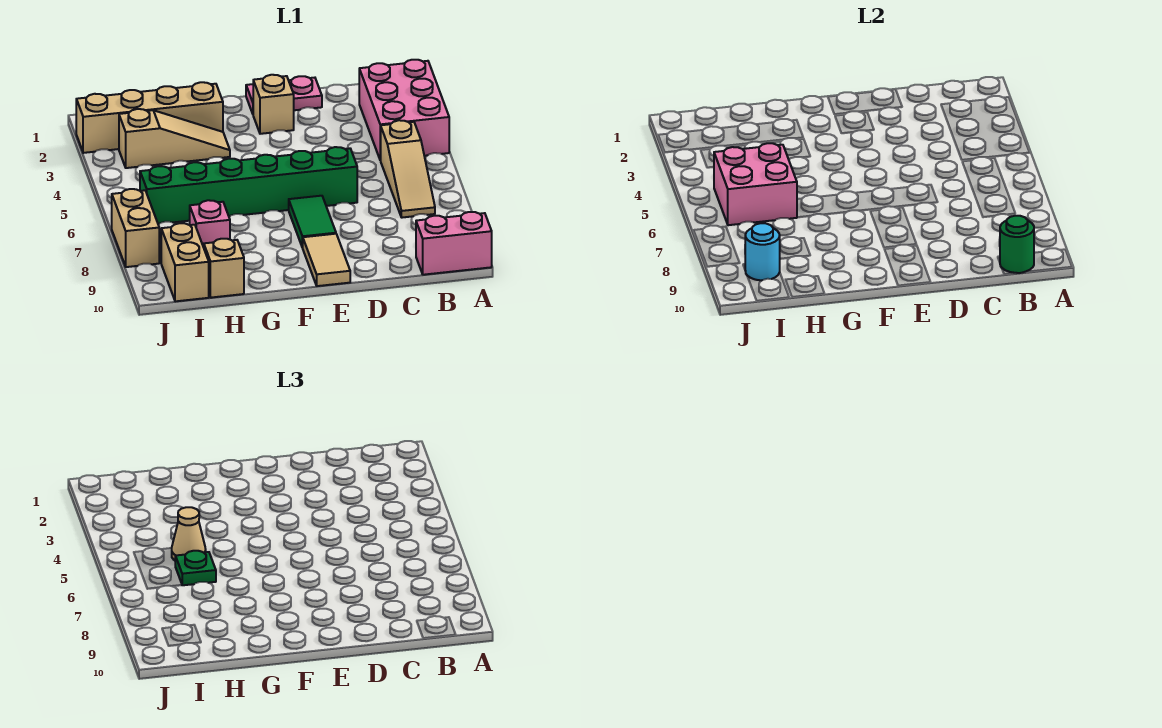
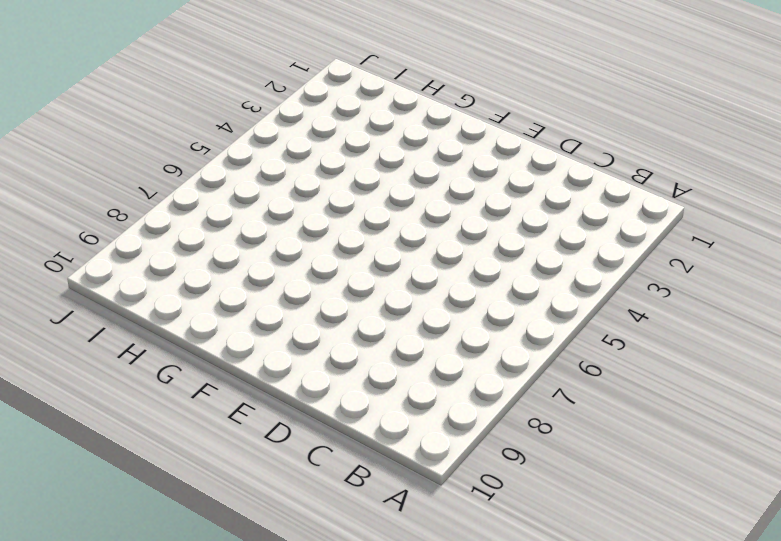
none -> pink 2x3 brick [359,60,449,160]
none -> pink 1x2 brick [416,212,492,275]
none -> tan 1x3 slope [381,120,435,218]

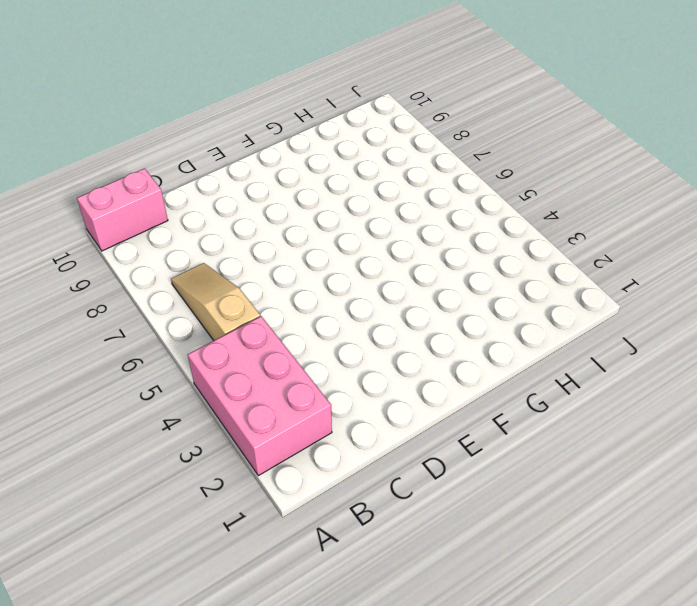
none -> pink 1x2 plate [246,76,322,114]
none -> green 1x6 brick [140,147,357,224]
none -> tan 1x1 brick [253,75,294,134]

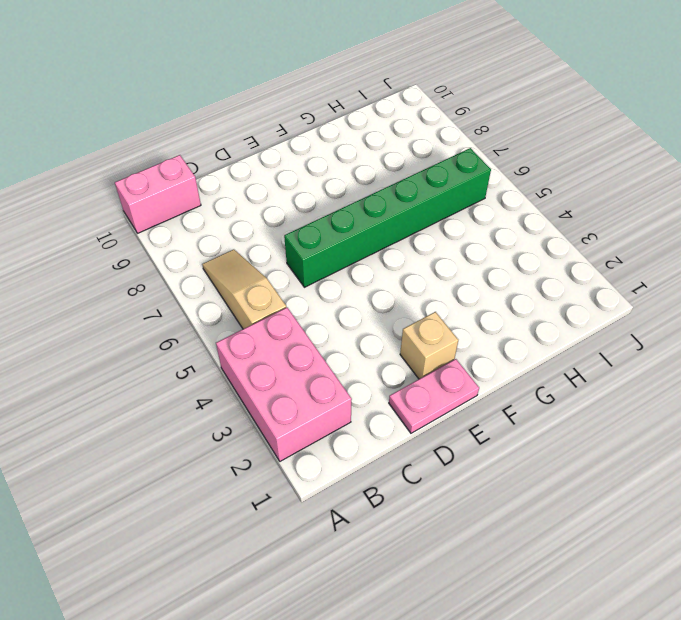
none -> green 1x2 tile [289,196,336,248]
none -> tan 1x2 tile [303,234,350,286]
none -> tan 1x4 brick [76,82,223,153]

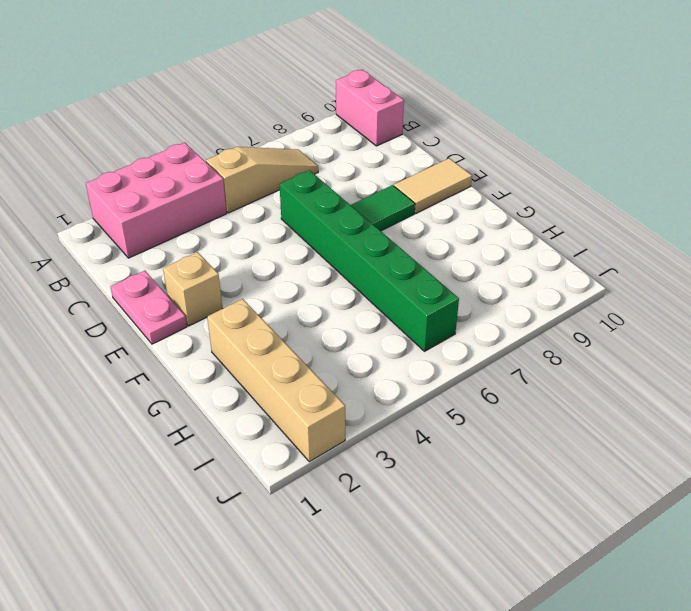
none -> tan 1x3 slope [119,109,230,168]
none -> pink 1x1 brick [190,200,230,247]
none -> tan 1x1 brick [204,239,244,298]

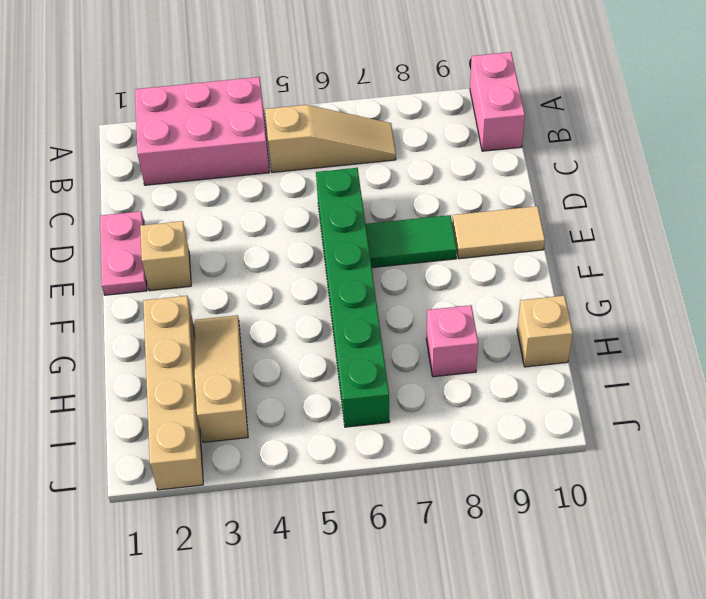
none -> tan 1x2 brick [161,223,209,301]
none -> tan 1x2 brick [112,189,159,267]
none -> green 1x1 round brick [1000,216,1034,273]

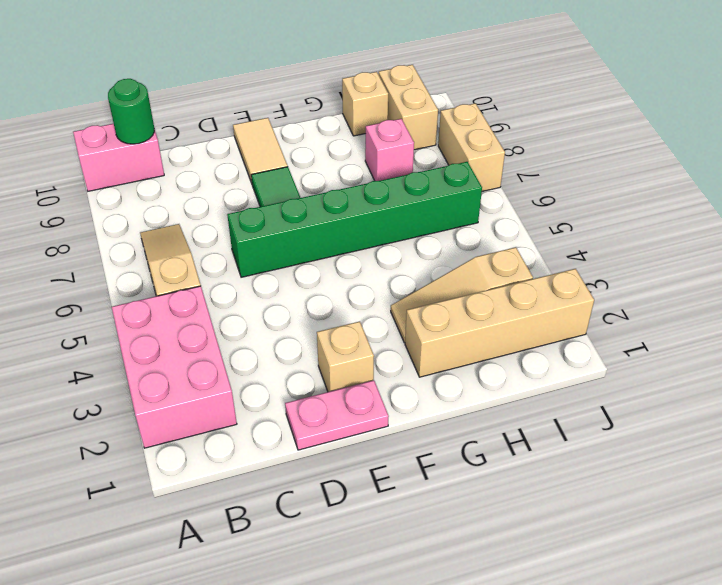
none -> pink 2x2 brick [714,143,797,225]
none -> cyan 1x1 round brick [745,223,780,280]
none -> tan 1x1 cone [172,507,206,560]

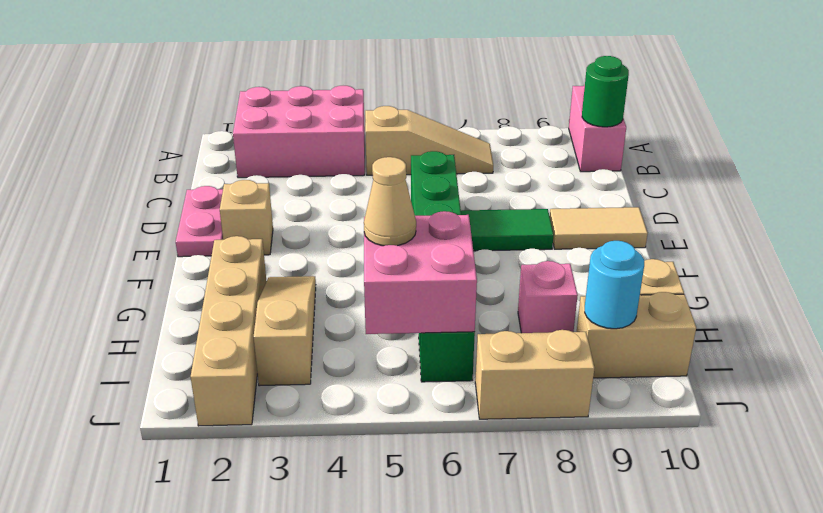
none -> green 1x1 plate [175,551,216,585]

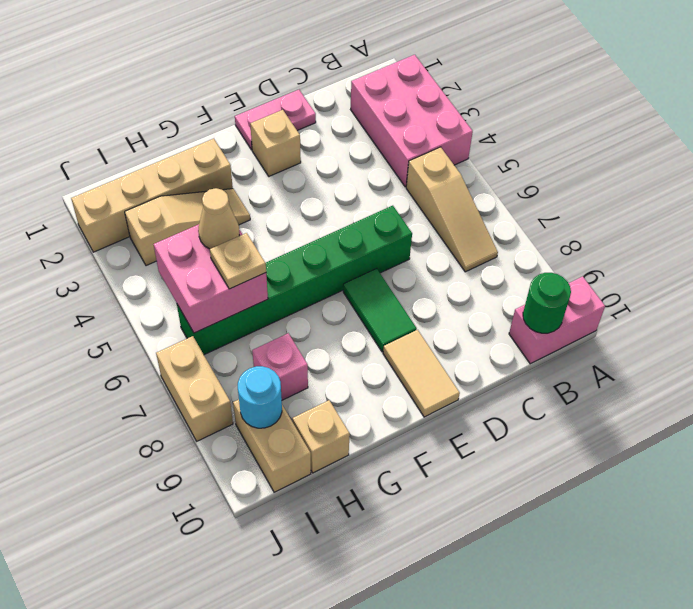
tan 1x1 plate [210,233,266,289] -> green 1x1 plate [175,551,216,585]

